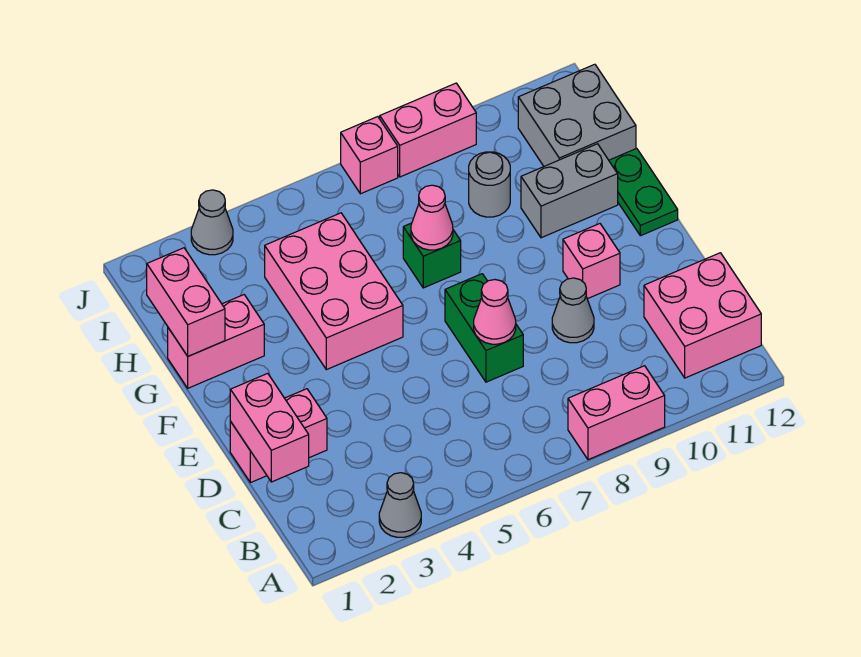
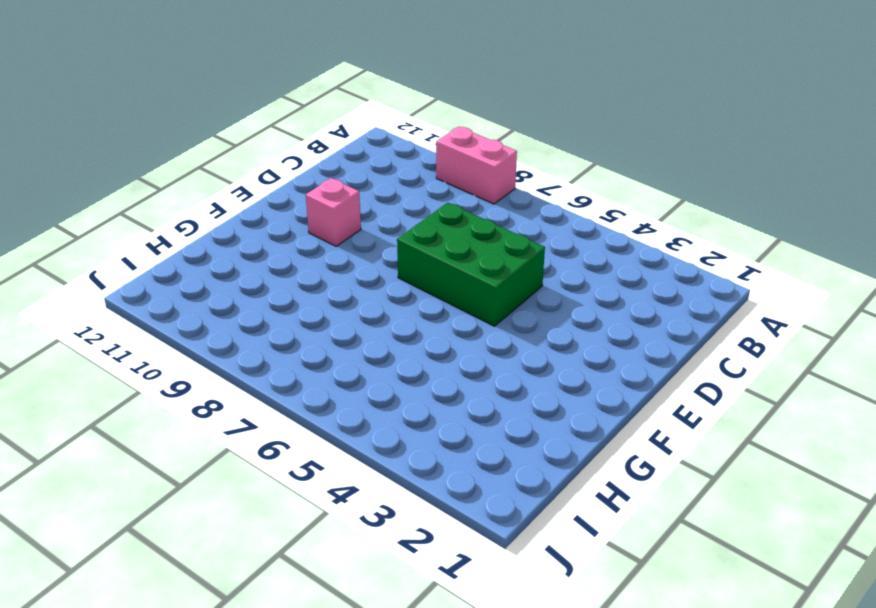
green 2x3 brick [397,203,545,326] -> green 1x2 brick [445,274,523,382]
none -> grey 1x1 cone [379,473,421,537]
none -> pink 2x2 brick [644,253,761,378]
none -> pink 1x2 brick [230,389,327,483]

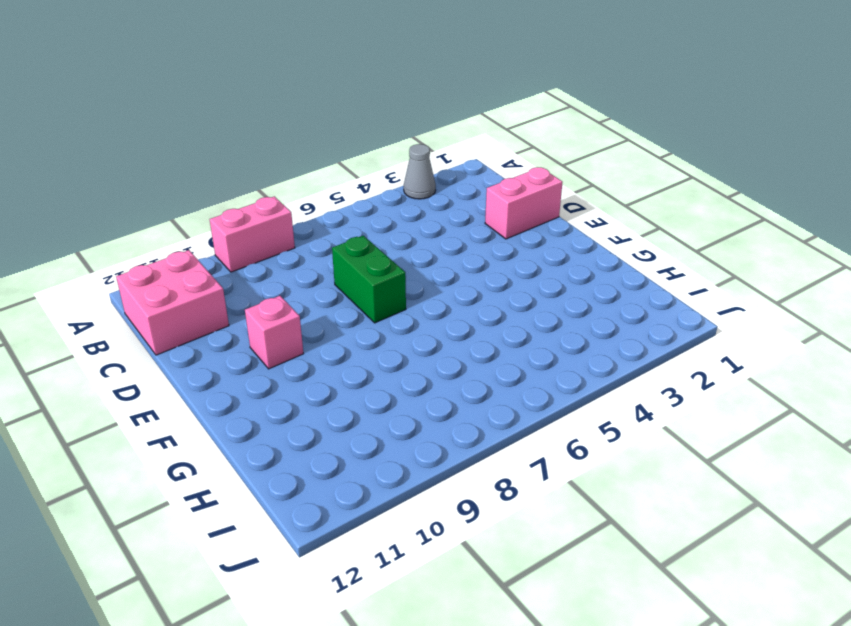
none -> grey 1x1 cone [552,278,594,343]
none -> pink 2x3 brick [265,213,403,370]
none -> green 1x2 plate [609,148,678,236]

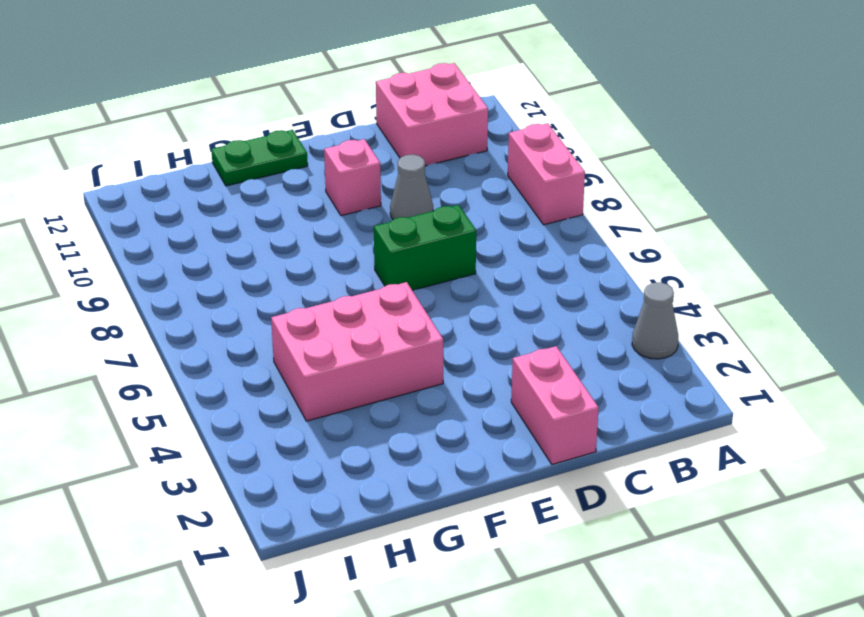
none -> pink 1x2 brick [168,295,264,388]
none -> green 1x1 brick [403,223,461,288]
none -> grey 1x2 brick [521,144,618,238]

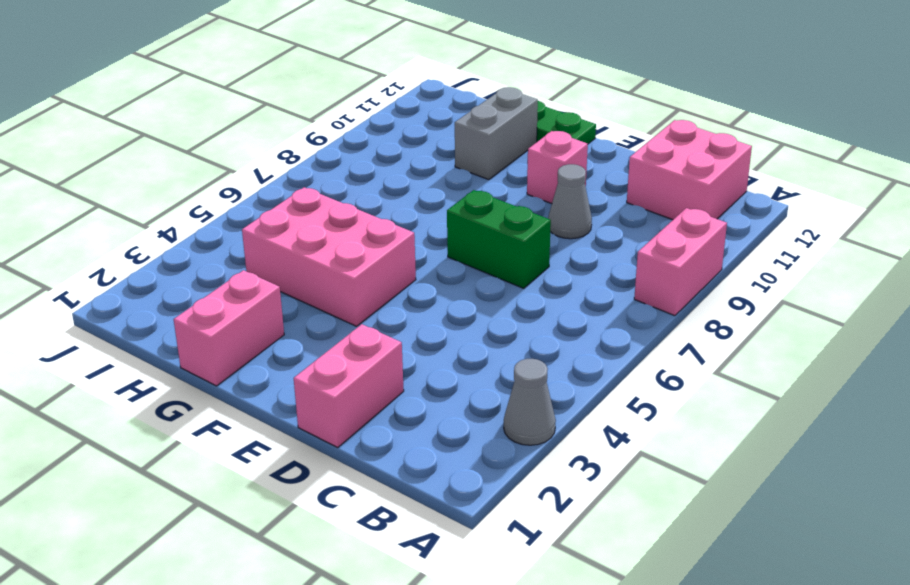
none -> green 1x1 brick [403,223,461,288]
none -> grey 1x1 round brick [469,152,510,217]
none -> grey 2x2 brick [518,64,636,166]

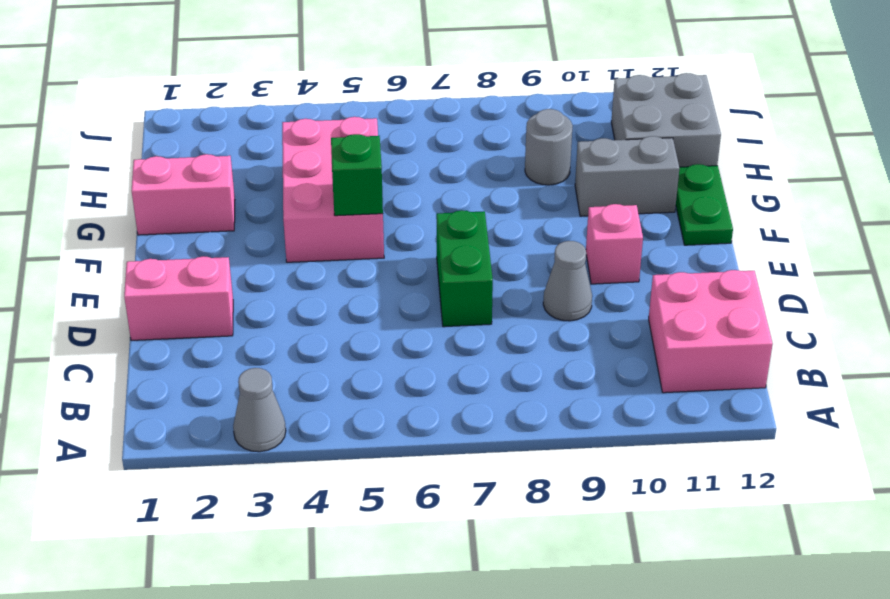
green 1x1 brick [331,134,383,216] -> green 1x1 brick moved to [403,223,461,288]
none -> pink 1x2 brick [568,366,665,460]
none -> grey 1x1 cone [191,190,233,255]
none -> pink 1x1 brick [341,117,398,194]

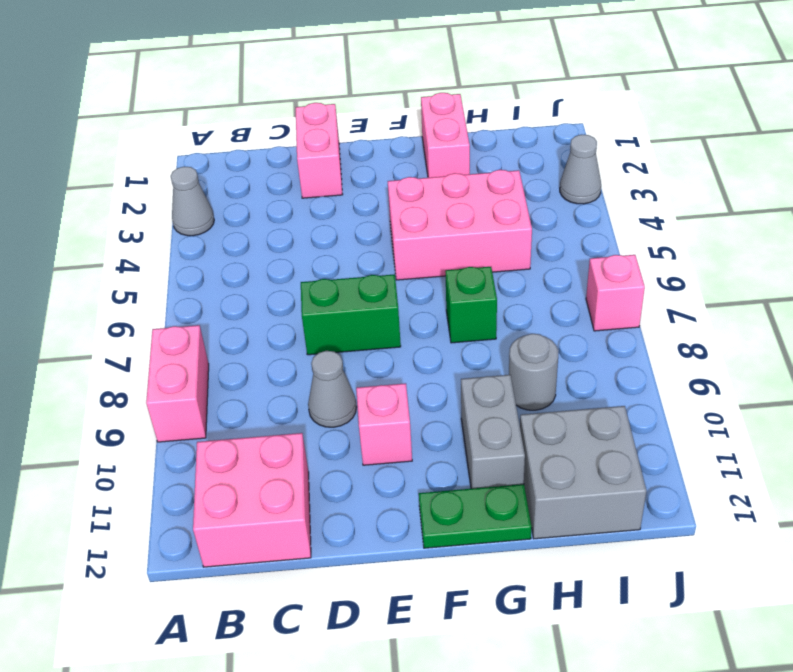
none -> pink 1x2 brick [380,83,476,177]
none -> pink 1x2 brick [230,373,309,482]
none -> pink 1x1 cone [474,280,516,344]

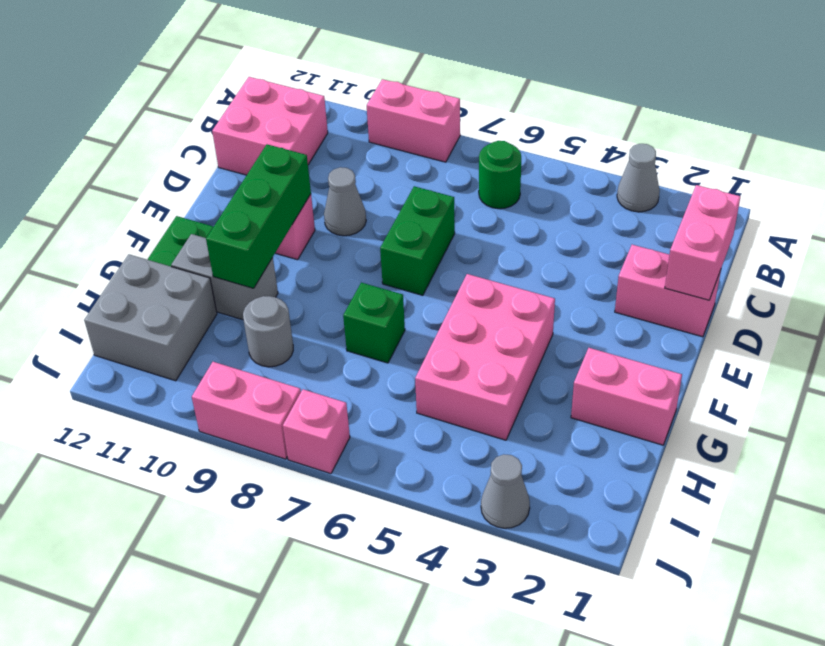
green 1x1 round brick [479,141,521,209] -> none
green 1x3 brick [206,144,311,288] -> none
none -> pink 1x1 cone [474,280,516,344]
none -> pink 1x2 brick [147,248,225,356]
none -> pink 1x1 cone [411,185,453,250]

